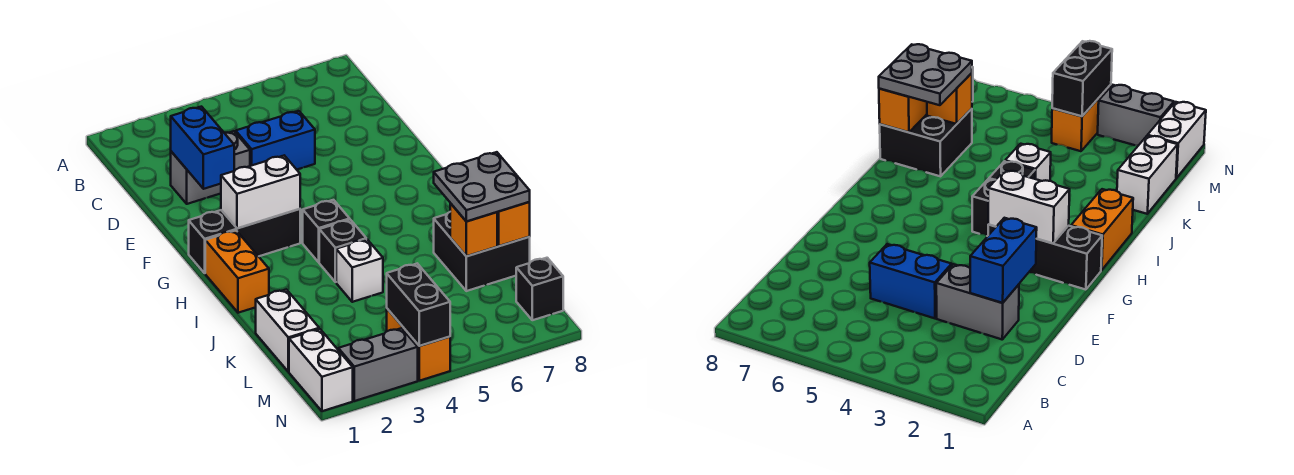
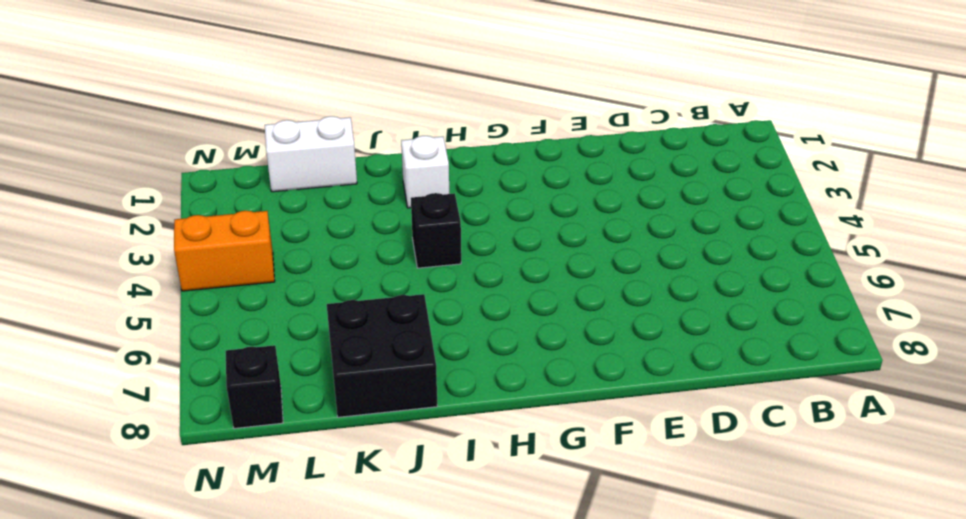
white 1x1 brick [401,136,449,208] -> white 1x1 brick moved to [336,239,383,302]
none -> grey 1x2 brick [171,131,250,204]
none -> blue 1x2 brick [235,111,315,170]
none -> black 1x3 brick [189,209,300,273]

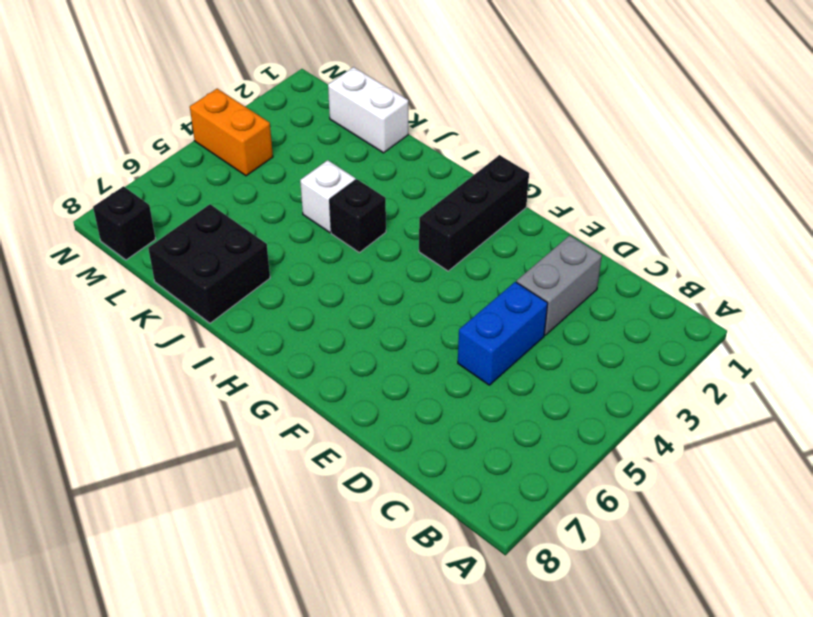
none -> orange 1x2 brick [205,230,269,313]
none -> black 1x1 brick [303,200,350,262]
none -> white 1x2 brick [289,329,353,411]

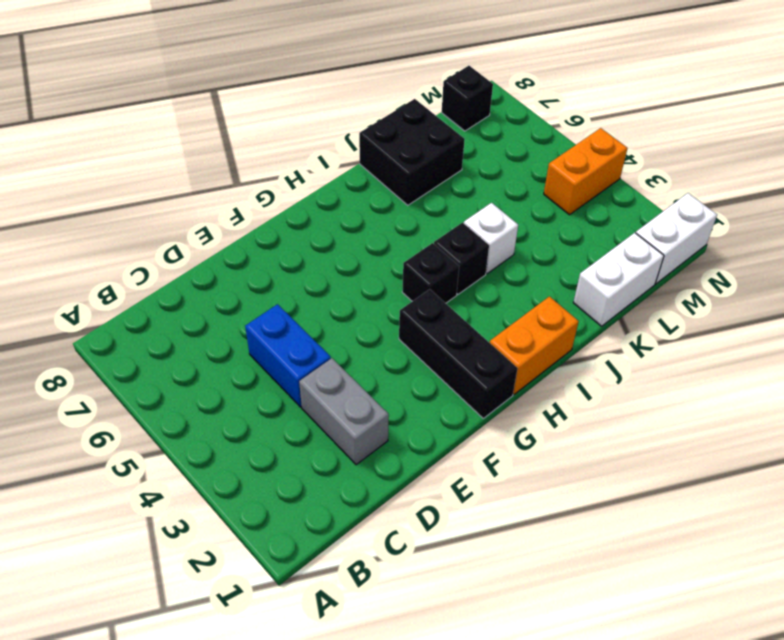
none -> grey 1x2 brick [338,328,418,401]
none -> blue 1x2 brick [171,107,234,189]
none -> white 1x2 brick [221,156,300,228]

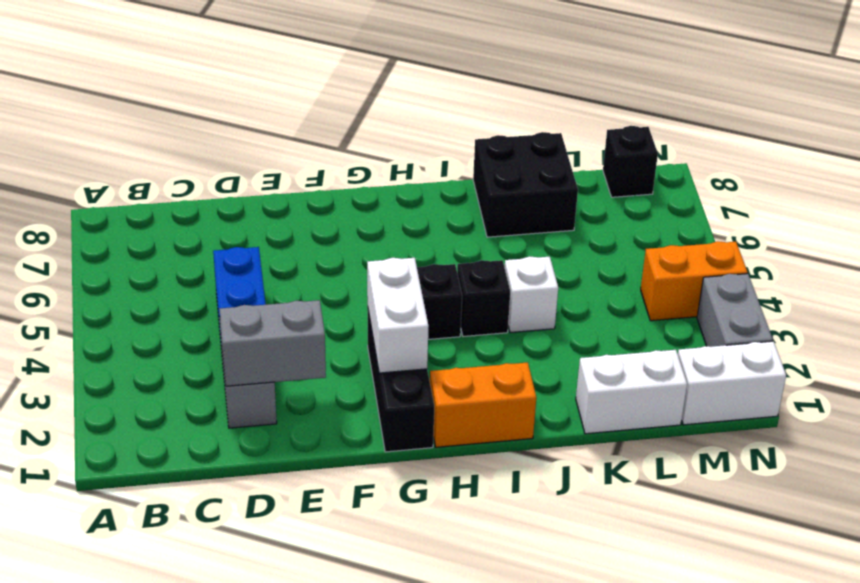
grey 1x2 brick [219,300,326,386] -> blue 1x2 brick [171,107,234,189]
none -> orange 1x2 brick [497,202,530,246]
none -> orange 1x1 brick [450,203,497,256]
none -> black 1x2 brick [387,264,450,346]

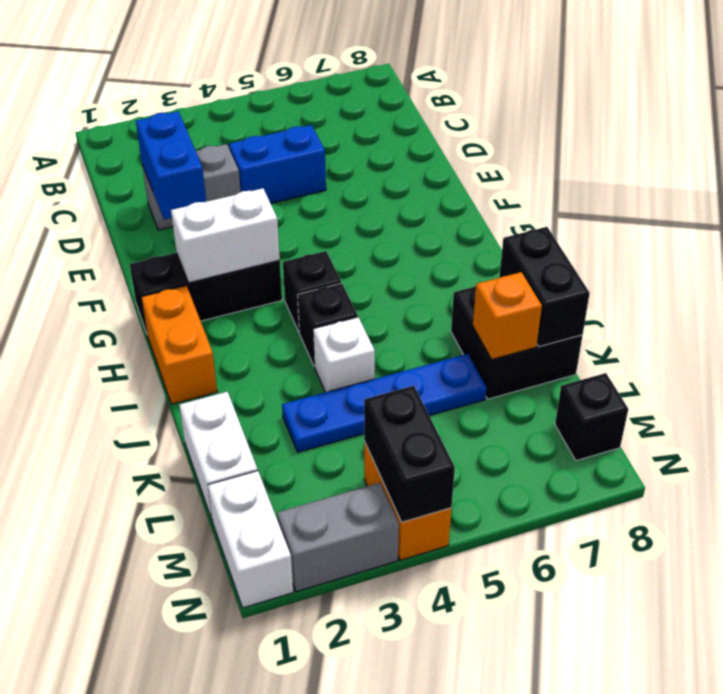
black 1x2 brick [499,227,590,347] -> orange 1x2 brick [497,202,530,246]
blue 1x4 plate [282,354,486,452] -> none
none -> grey 2x2 plate [434,152,530,222]

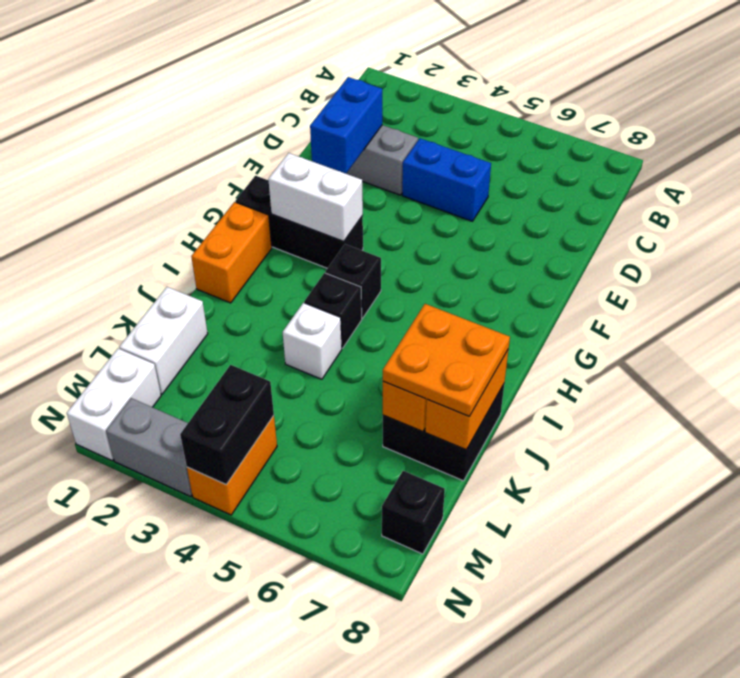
orange 2x2 plate [383,304,510,416] -> grey 2x2 plate [434,152,530,222]

